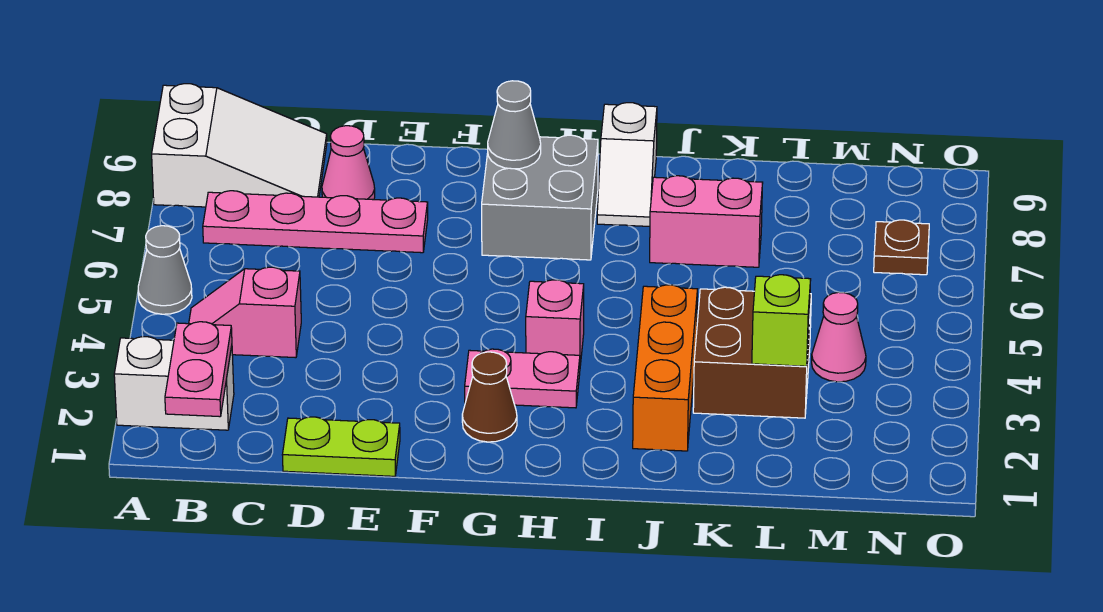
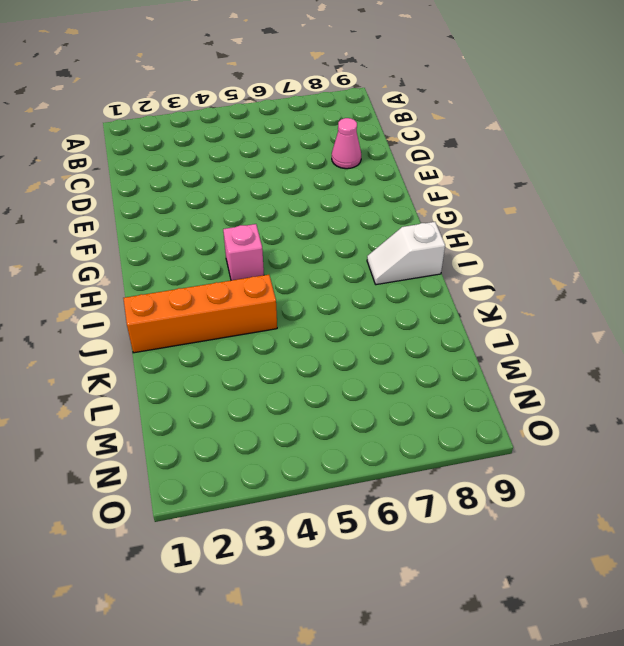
orange 1x4 brick [123,275,277,353] -> orange 1x3 brick [633,285,697,451]
none -> white 1x2 brick [114,337,234,430]
none -> grey 1x1 cone [138,226,192,314]
none -> white 2x3 slope [152,84,327,207]

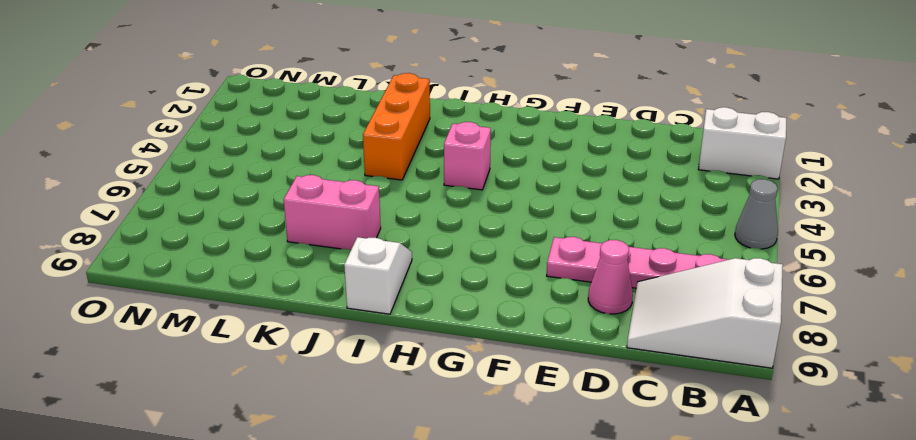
none -> pink 1x2 slope [189,267,301,358]
none -> lime 1x2 plate [283,417,400,476]
none -> brown 1x1 cone [462,352,517,442]

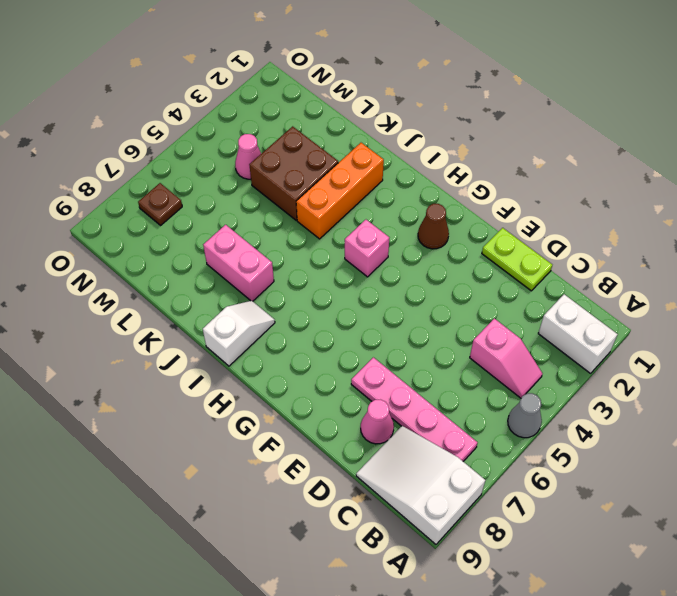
none -> pink 1x2 plate [465,349,580,408]
none -> grey 2x2 brick [482,135,598,260]
none -> pink 1x2 plate [165,322,232,417]

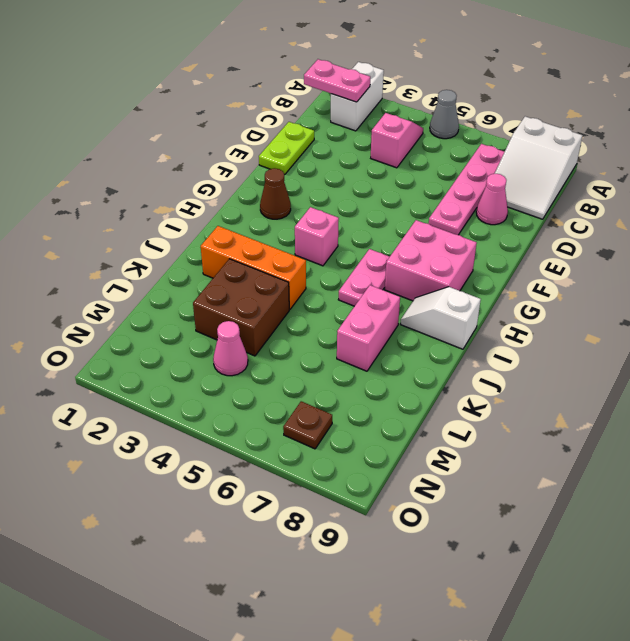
pink 2x2 brick [385,220,477,301] -> grey 2x2 brick [482,135,598,260]
pink 1x2 plate [338,249,390,306] -> pink 1x2 plate moved to [465,349,580,408]
none -> grey 1x1 cone [488,81,541,169]
none -> lime 1x1 brick [752,275,811,366]

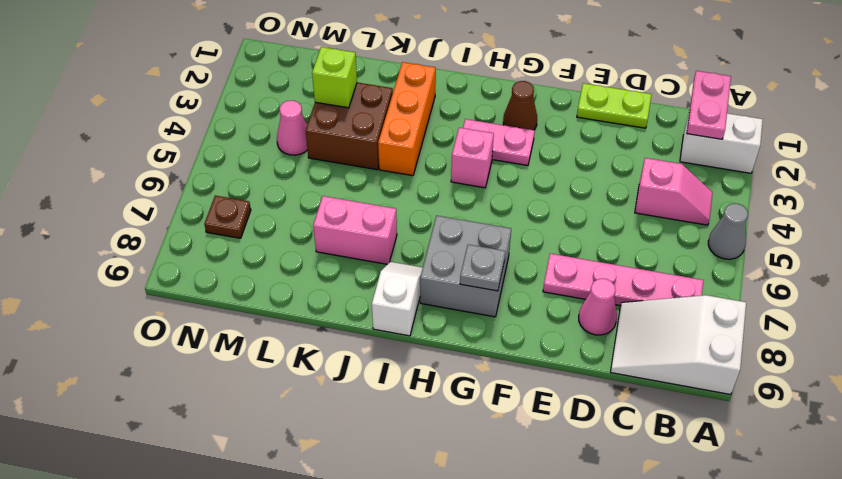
grey 1x1 plate [460,244,505,291] -> grey 1x1 cone [488,81,541,169]

